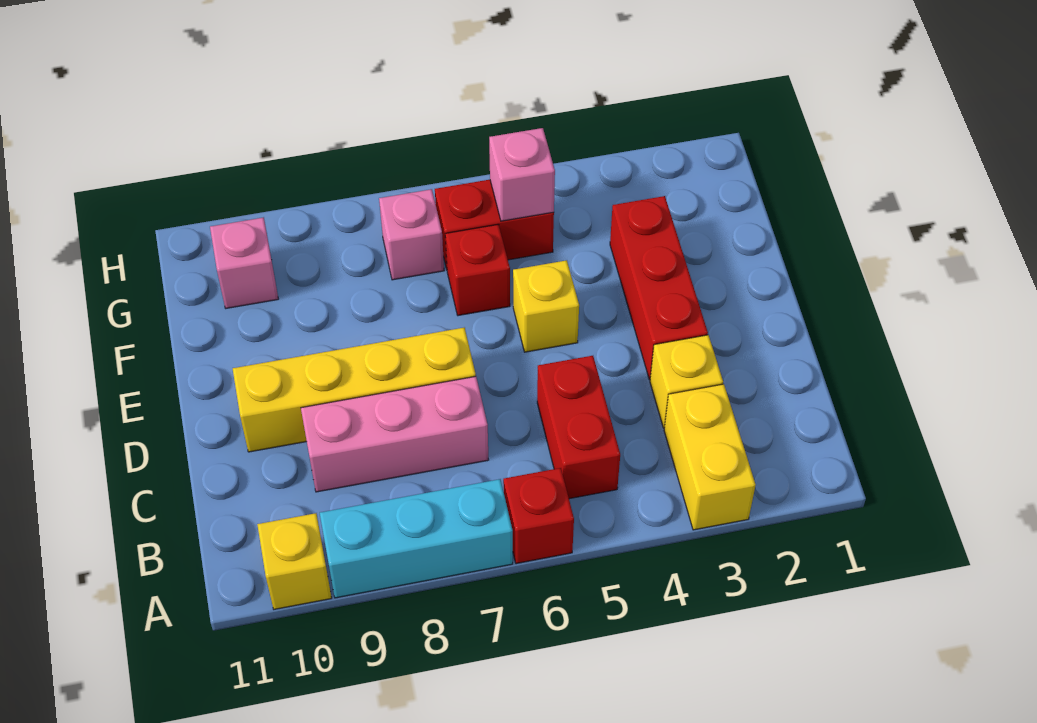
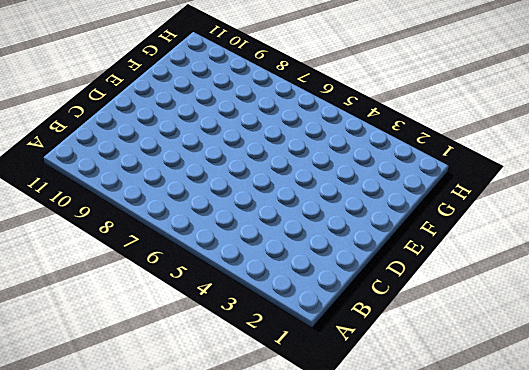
none -> yellow 1x2 brick [664,384,756,530]
none -> red 1x1 brick [503,468,574,564]
none -> cyan 1x3 brick [320,479,513,598]

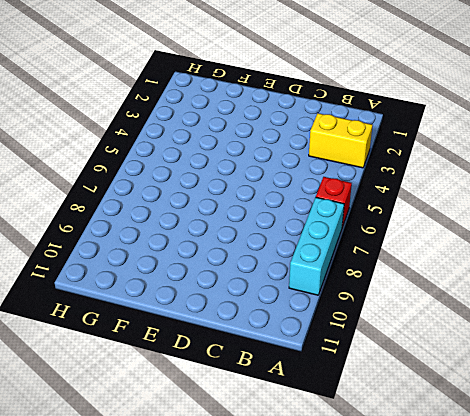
none -> yellow 1x1 brick [257,513,332,609]
none -> red 1x2 brick [537,356,620,499]
none -> yellow 1x1 brick [650,335,723,428]

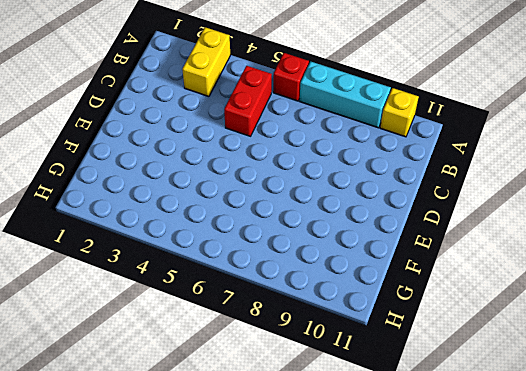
none -> yellow 1x1 brick [650,335,723,428]
none -> pink 1x3 brick [301,376,488,492]
none -> red 1x3 brick [610,196,708,380]

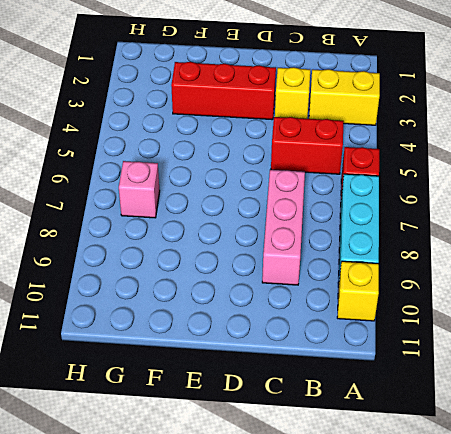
none -> yellow 1x4 brick [233,328,476,452]
none -> yellow 1x1 brick [513,260,579,352]
none -> red 1x1 brick [445,224,510,316]

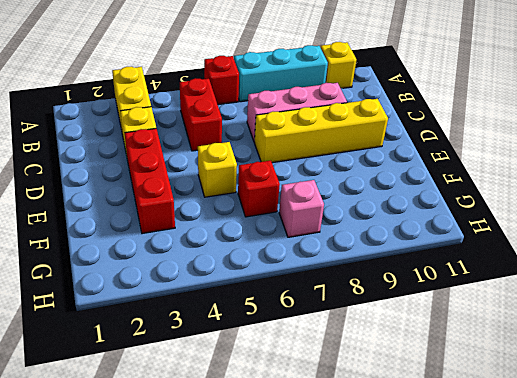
none -> red 1x2 brick [435,180,554,269]
none -> pink 1x1 brick [210,217,278,308]
none -> pink 1x1 brick [489,128,555,221]

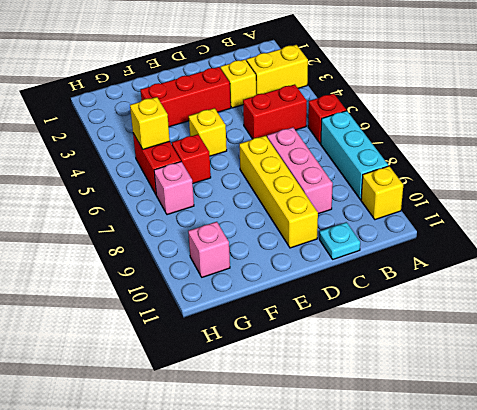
cyan 1x1 plate [319,222,360,259] -> none
yellow 1x1 brick [130,97,170,149] -> pink 1x1 brick [489,128,555,221]

